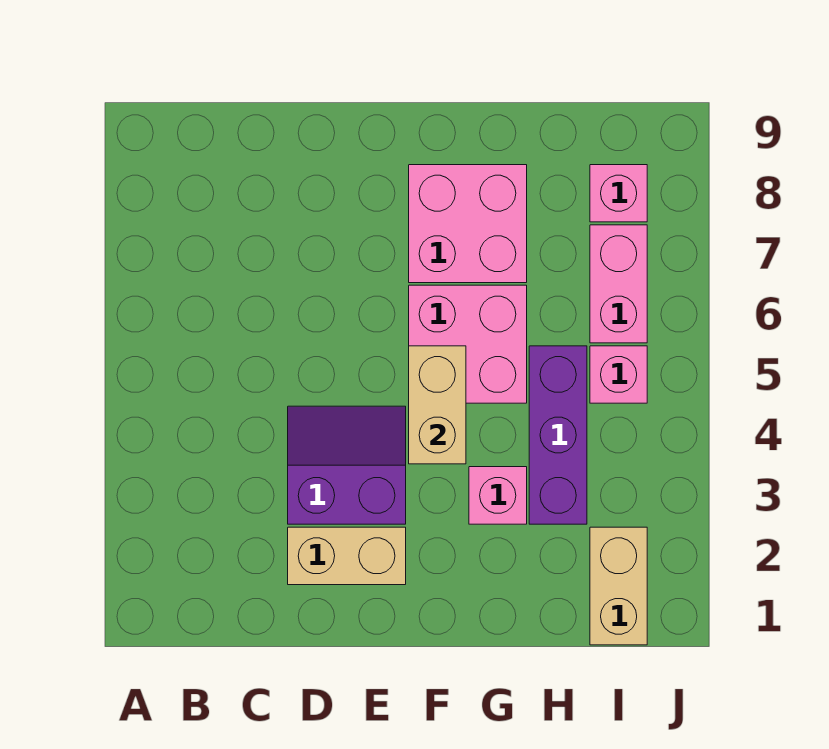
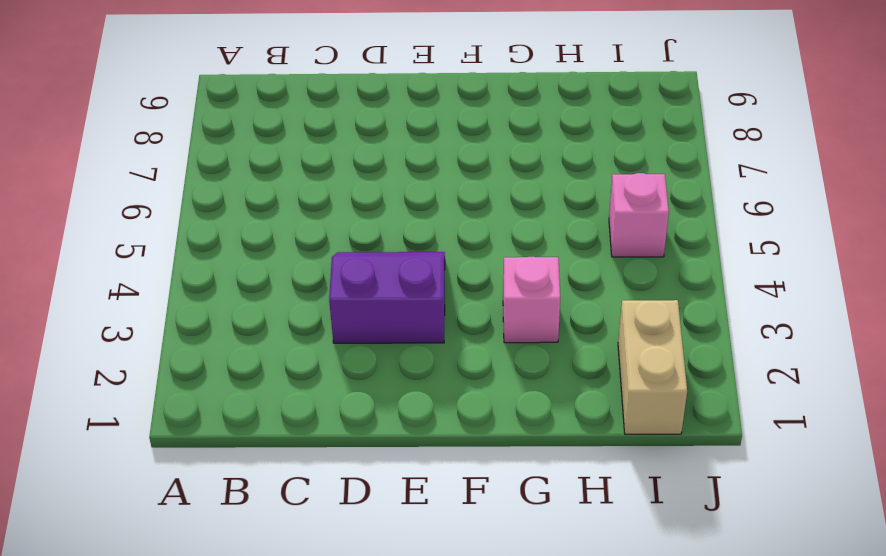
none -> tan 1x2 brick [288,527,406,585]
none -> pink 2x2 brick [409,285,527,403]

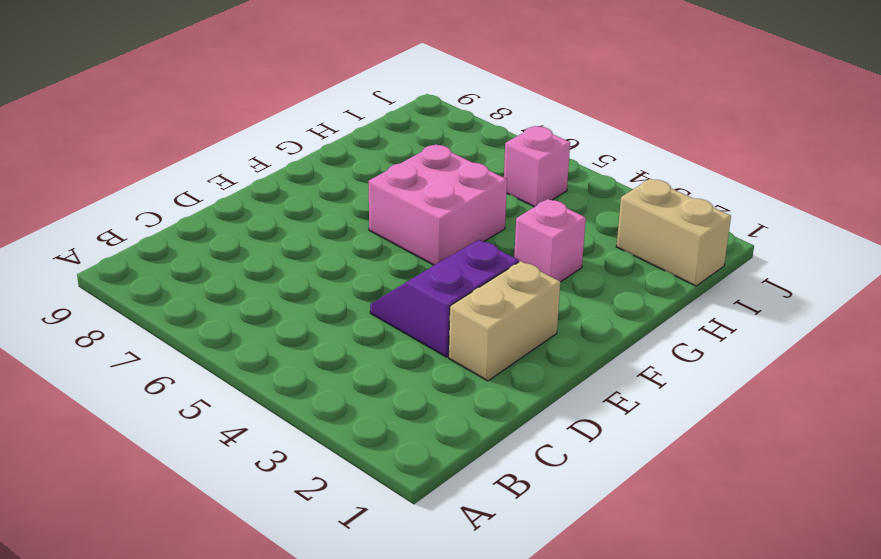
none -> pink 2x2 brick [409,165,527,283]
none -> purple 1x3 brick [529,346,587,524]

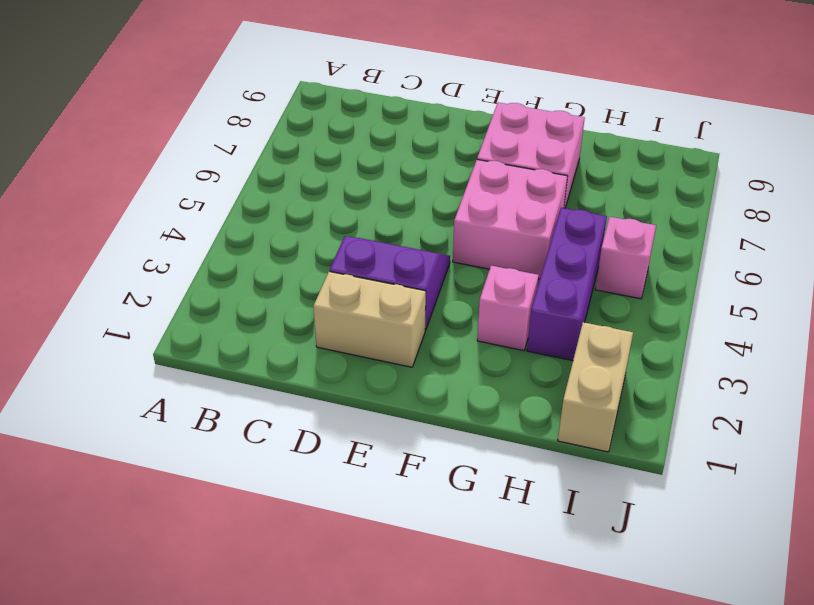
none -> pink 1x2 brick [590,225,647,343]
none -> pink 1x1 brick [590,165,647,222]

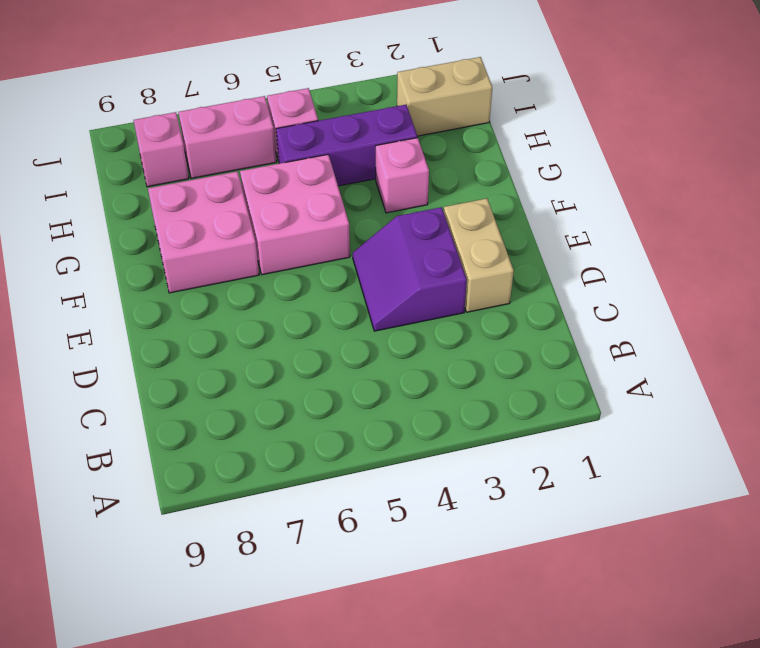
none -> tan 1x2 brick [409,346,466,464]

